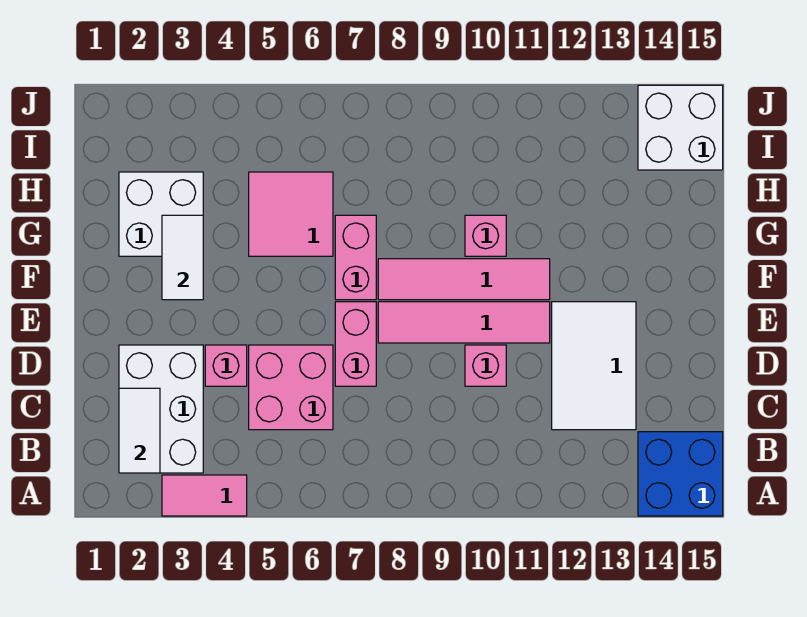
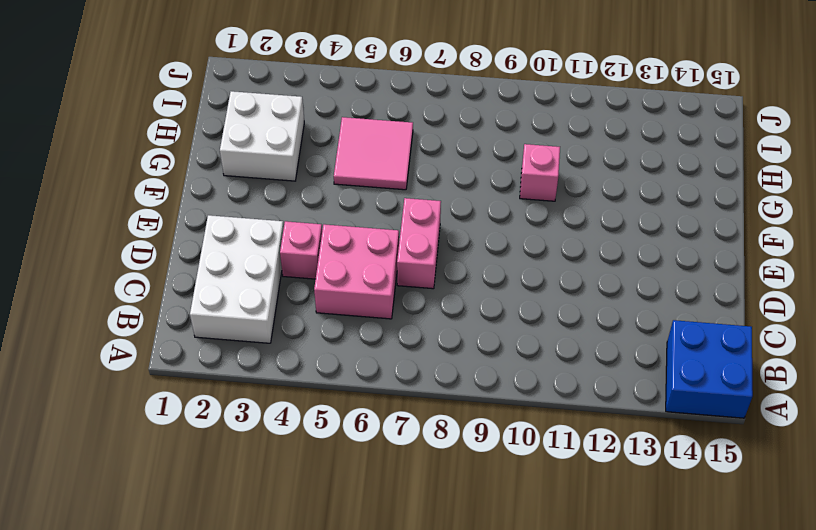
none -> pink 1x2 tile [162,475,247,516]
none -> white 2x3 tile [552,302,636,430]
none -> pink 1x1 brick [465,345,506,386]

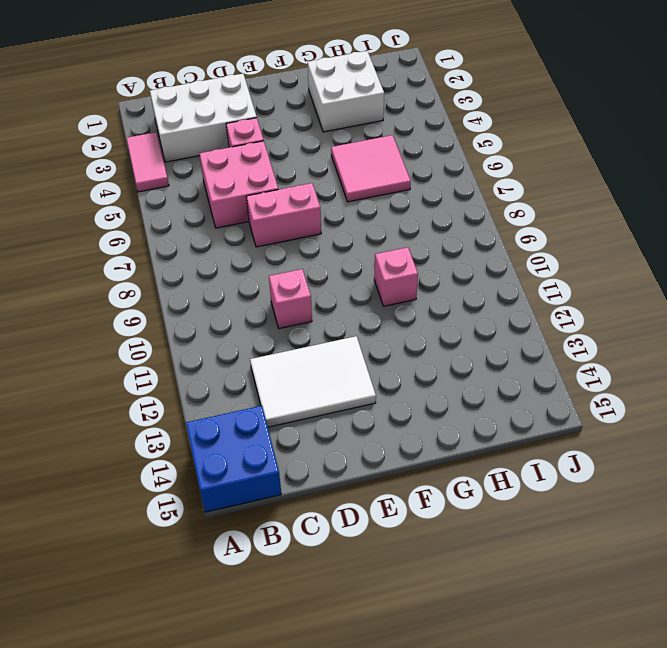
none -> pink 1x4 tile [378,302,550,343]
none -> pink 1x2 brick [335,215,376,300]
none -> pink 1x4 tile [378,259,550,300]

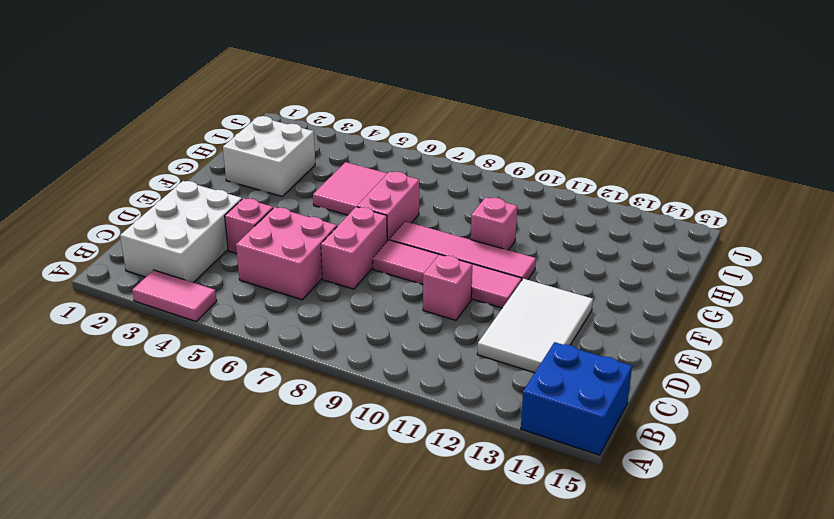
none -> white 2x2 brick [638,85,723,170]
none -> white 1x2 tile [119,388,160,473]
none -> white 1x2 tile [162,215,203,300]

